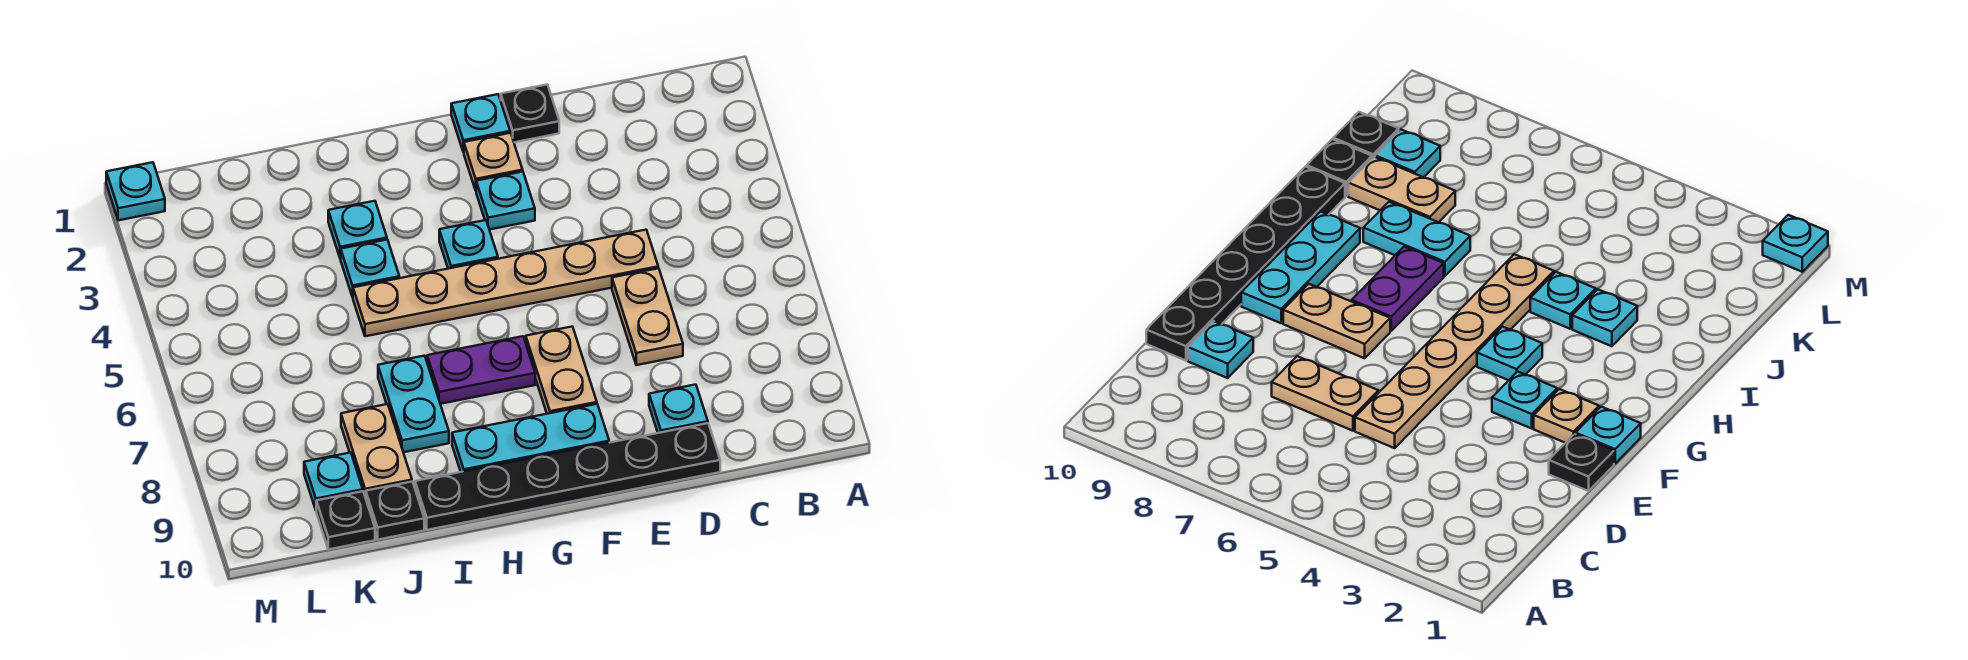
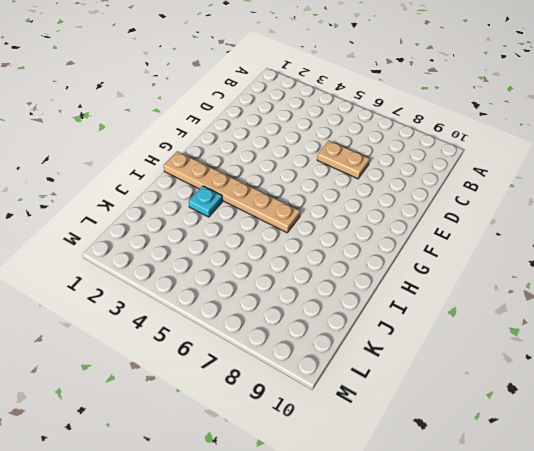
tan 1x6 plate [164,151,300,233] -> tan 1x6 plate turned to [353,230,658,336]
none -> cyan 1x1 plate [649,385,708,433]
none -> black 1x6 plate [415,423,720,530]
none -> black 1x1 plate [501,84,559,142]

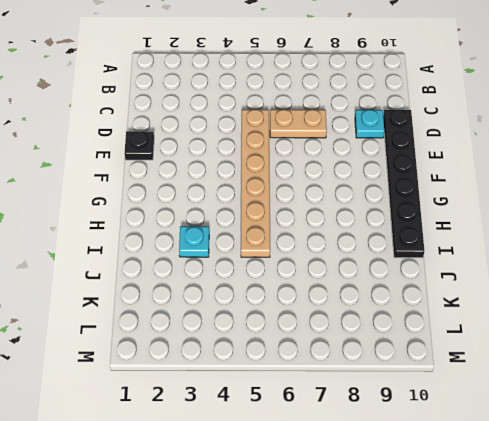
none -> cyan 1x1 plate [451,94,510,152]
none -> tan 1x1 plate [464,133,523,190]
none -> cyan 1x1 plate [476,172,535,230]

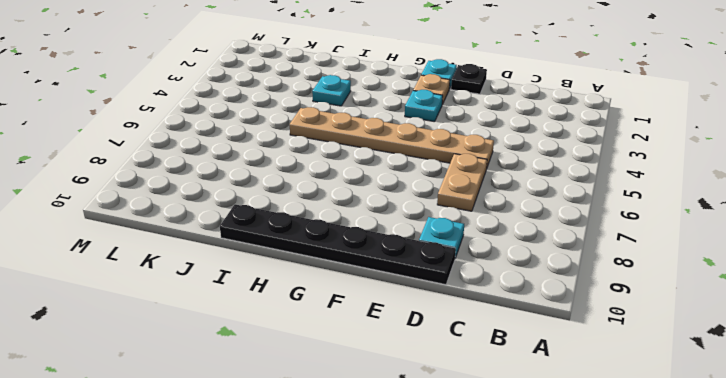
none -> tan 1x2 plate [526,327,597,414]
none -> cyan 1x3 plate [452,404,609,472]
none -> cyan 1x1 plate [439,220,498,269]

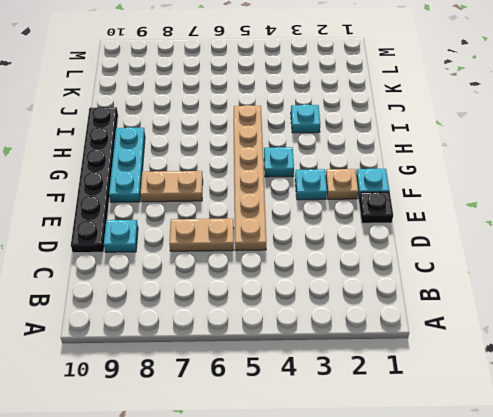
none -> purple 1x2 plate [427,336,535,404]
none -> cyan 1x1 plate [341,240,399,297]
none -> cyan 1x2 plate [378,356,449,452]

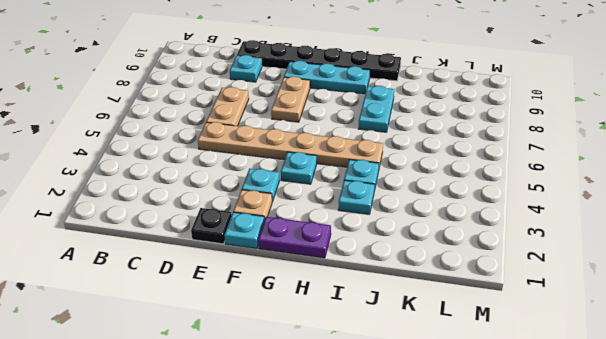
purple 1x2 plate [258,217,331,258] -> purple 1x2 plate moved to [427,336,535,404]
none -> tan 1x2 plate [341,404,412,498]
none -> black 1x1 plate [366,482,424,540]
none -> cyan 1x1 plate [304,453,363,509]

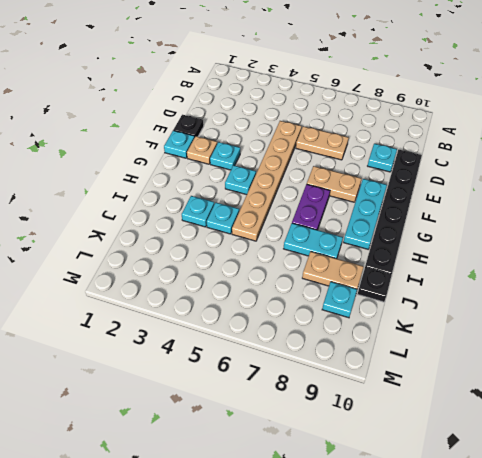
none -> black 1x1 plate [316,491,375,549]
none -> cyan 1x1 plate [106,162,165,220]

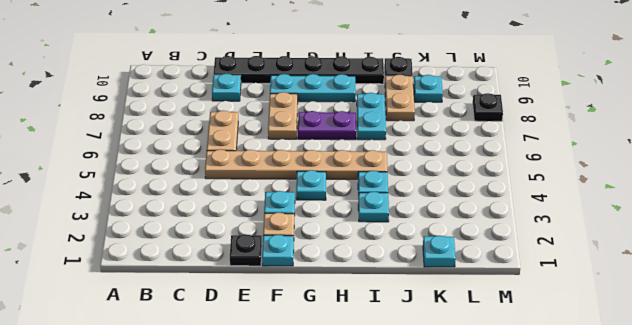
cyan 1x1 plate [423,236,456,267] -> cyan 1x1 plate moved to [106,162,165,220]
black 1x1 plate [473,93,503,121] -> black 1x1 plate moved to [316,491,375,549]

